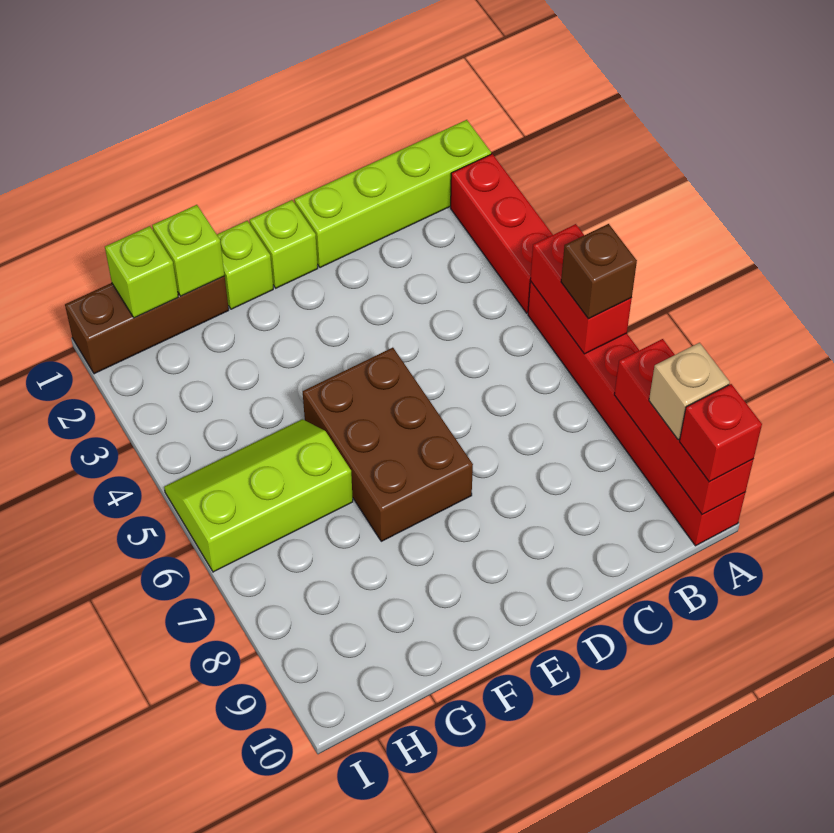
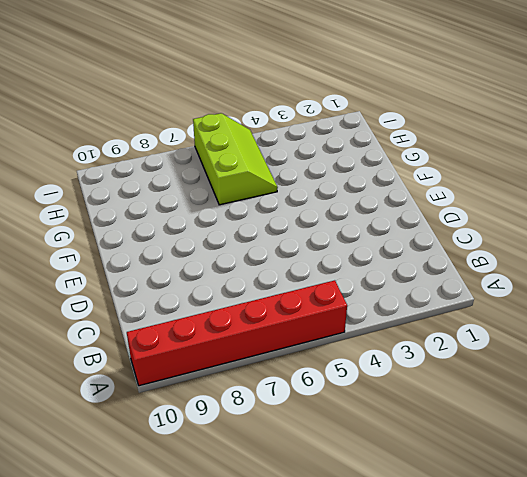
none -> lime 1x4 brick [294,120,491,268]
none -> red 1x3 brick [451,154,553,313]
none -> lime 1x1 brick [250,200,318,288]

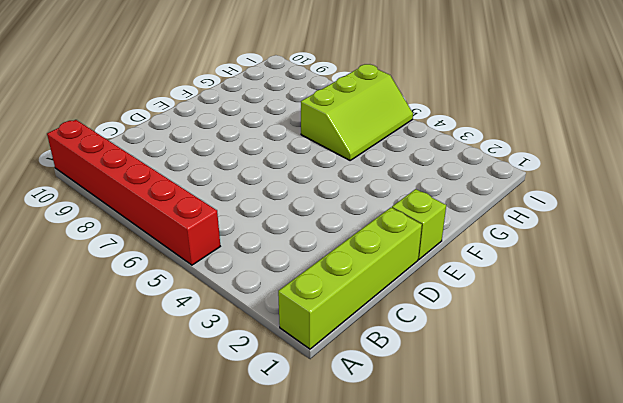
none -> red 1x3 brick [451,154,553,313]
none -> brown 2x3 brick [303,348,473,541]
none -> lime 1x1 brick [217,221,273,309]

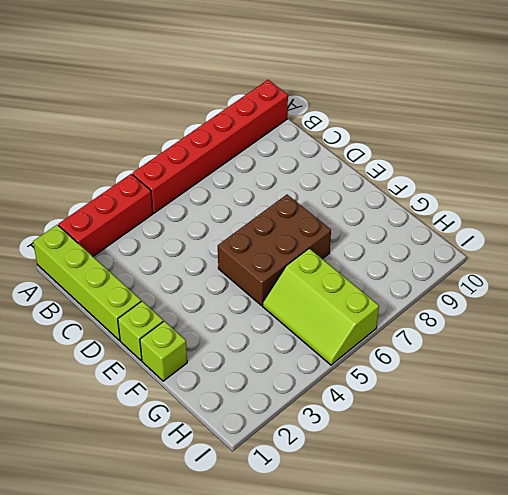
none -> brown 1x3 brick [65,276,229,374]
none -> red 1x2 brick [530,224,632,354]
none -> red 1x3 brick [614,339,753,514]

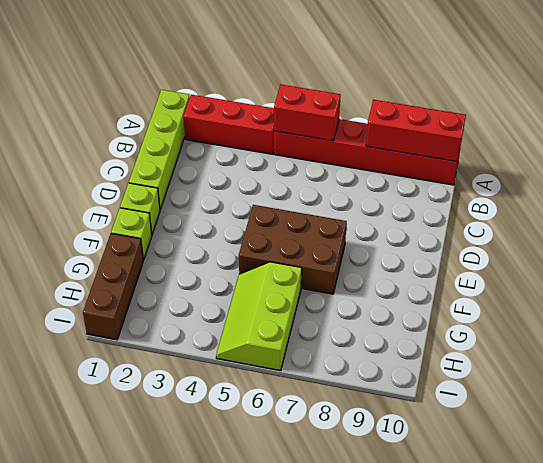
none -> lime 1x1 brick [152,205,225,296]
none -> lime 1x1 brick [105,226,178,318]
none -> brown 1x1 brick [561,224,637,319]

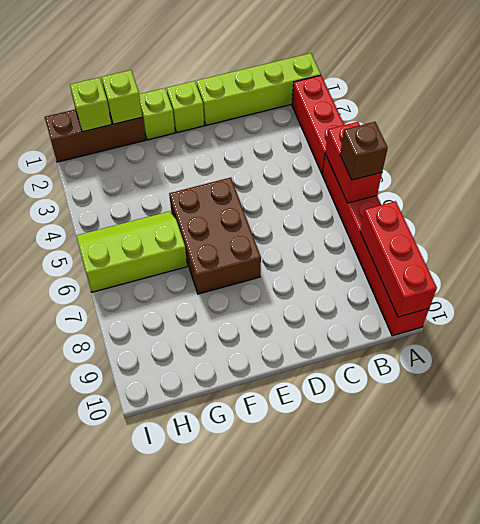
none -> tan 1x1 brick [649,343,730,440]
none -> red 1x1 brick [680,384,762,482]

